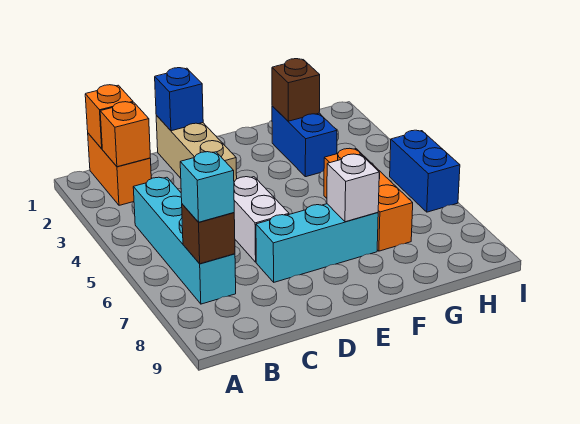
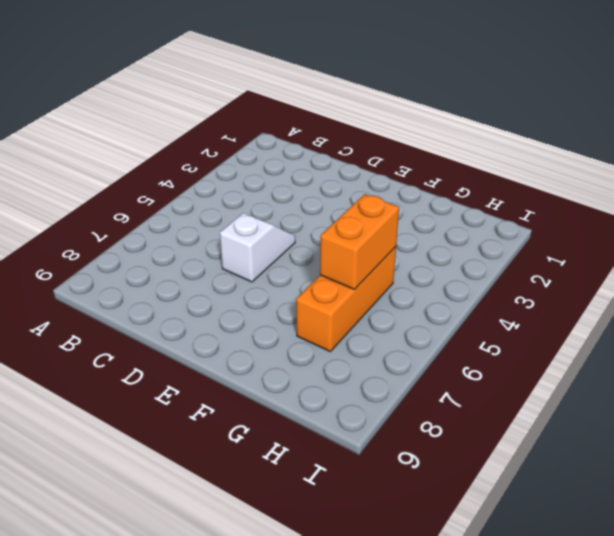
white 1x2 slope [220,213,295,282] -> white 1x2 brick [234,177,289,262]
orange 1x2 brick [320,194,399,289] -> orange 1x2 brick moved to [88,133,151,205]
none -> cyan 1x4 brick [133,177,236,304]
none -> tan 1x3 brick [156,115,237,182]
none -> cyan 1x3 brick [256,204,378,282]

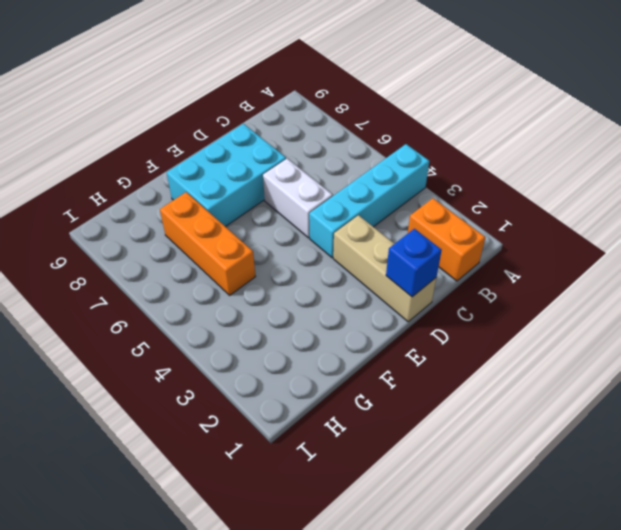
cyan 1x4 brick [309,144,429,258] -> cyan 1x4 brick turned to [133,177,236,304]
cyan 2x3 brick [167,124,286,227] -> cyan 1x3 brick [256,204,378,282]
none -> blue 1x2 brick [272,106,337,177]
none -> blue 1x2 brick [390,130,460,212]
none -> orange 1x1 brick [85,85,133,149]

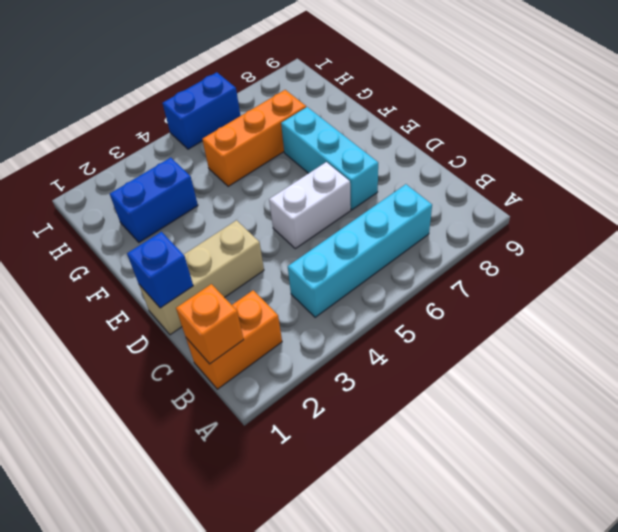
none -> orange 1x1 brick [100,102,150,167]
none -> brown 1x1 brick [182,204,235,264]
none -> white 1x1 brick [327,154,379,222]

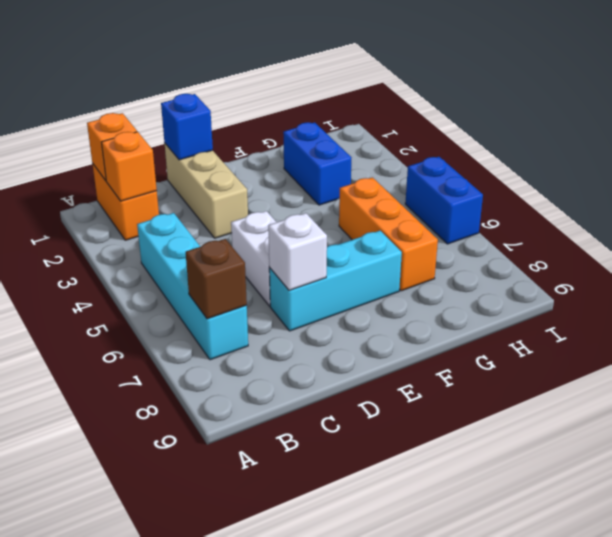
white 1x1 brick [268,213,327,290] -> white 1x1 brick moved to [327,154,379,222]
none -> brown 1x1 brick [272,59,320,121]
none -> cyan 1x1 brick [180,152,234,222]

